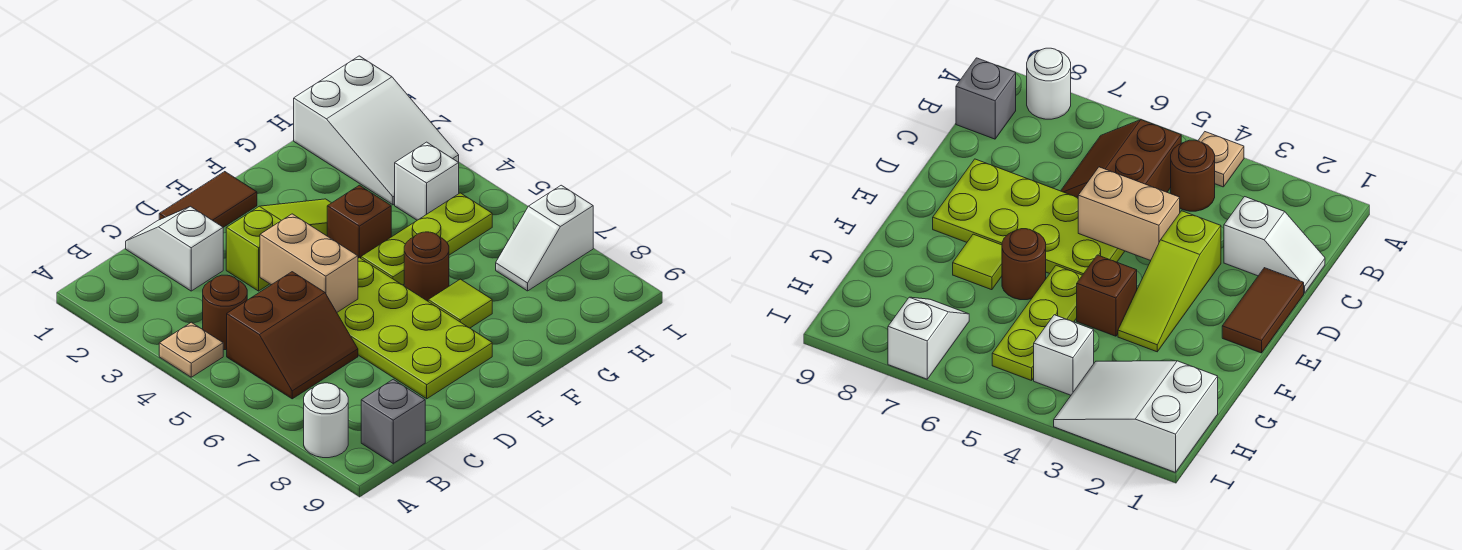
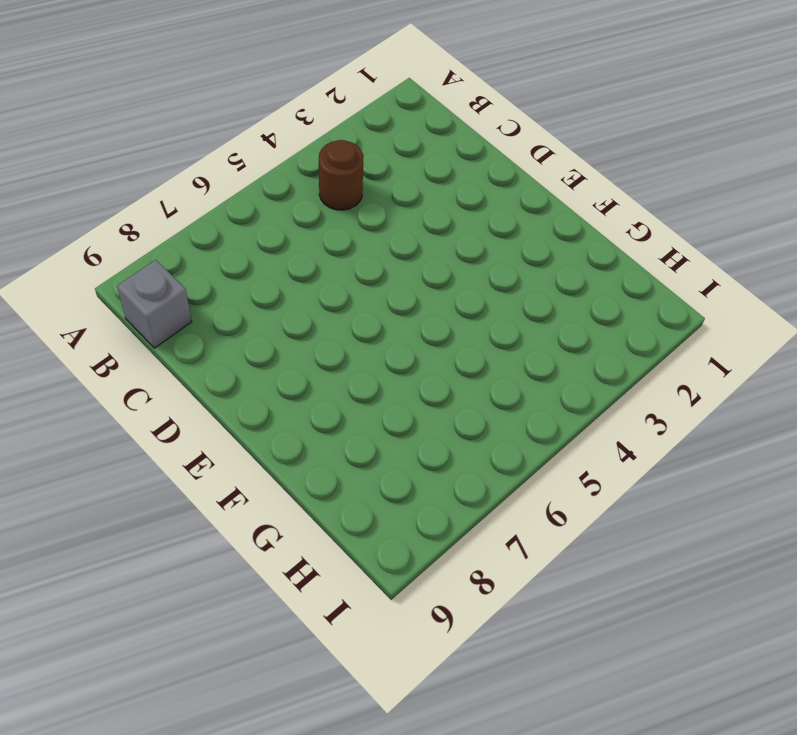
none -> tan 1x1 plate [159,322,223,377]
none -> white 1x1 round brick [304,383,348,458]
none -> brown 2x2 slope [227,272,358,399]

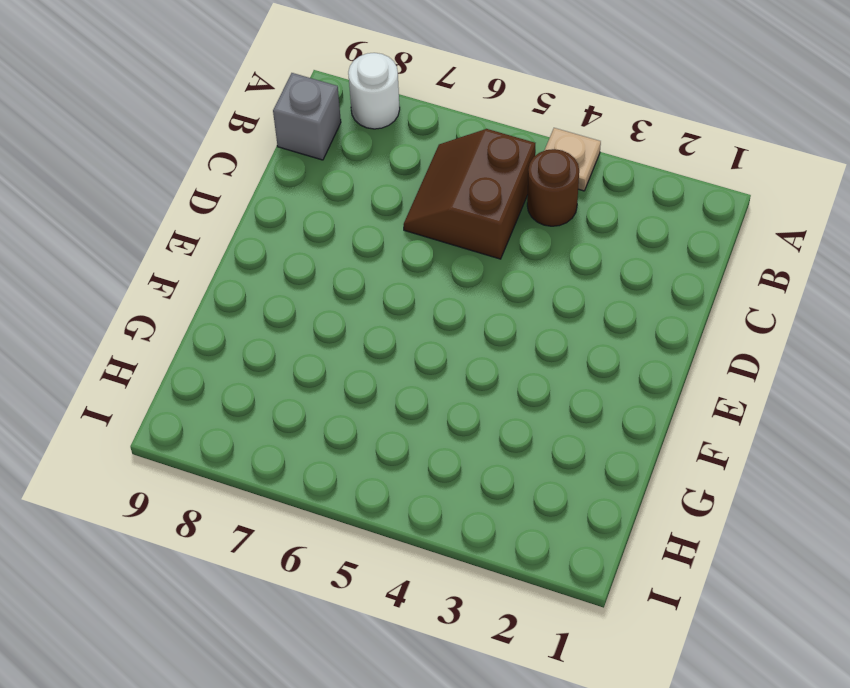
none -> white 1x2 slope [126,206,223,291]
none -> brown 1x2 tile [159,172,257,227]
none -> lime 1x3 slope [226,199,331,291]

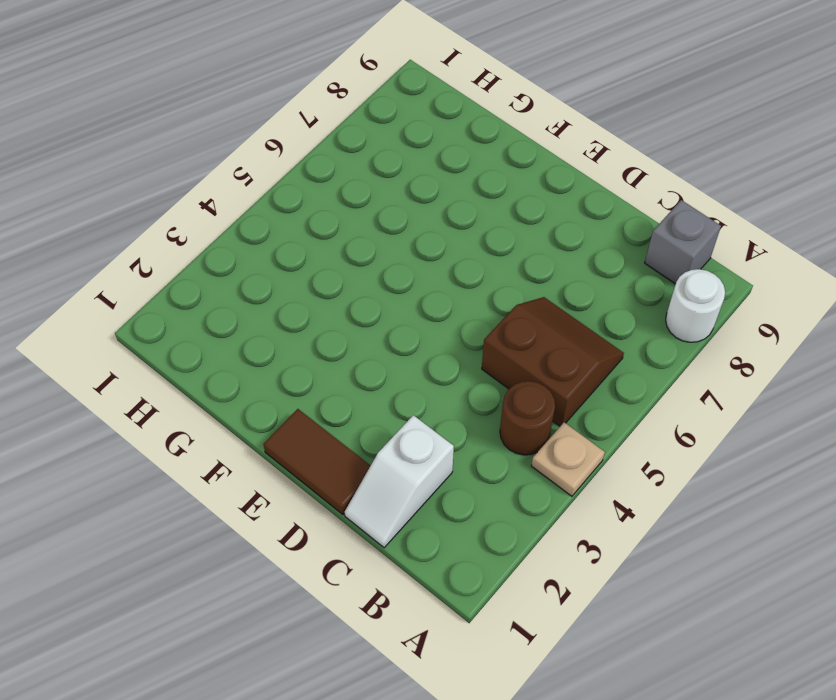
none -> lime 1x3 slope [226,199,331,291]
none -> lime 2x4 plate [337,258,492,399]
none -> brown 1x1 brick [327,185,391,258]

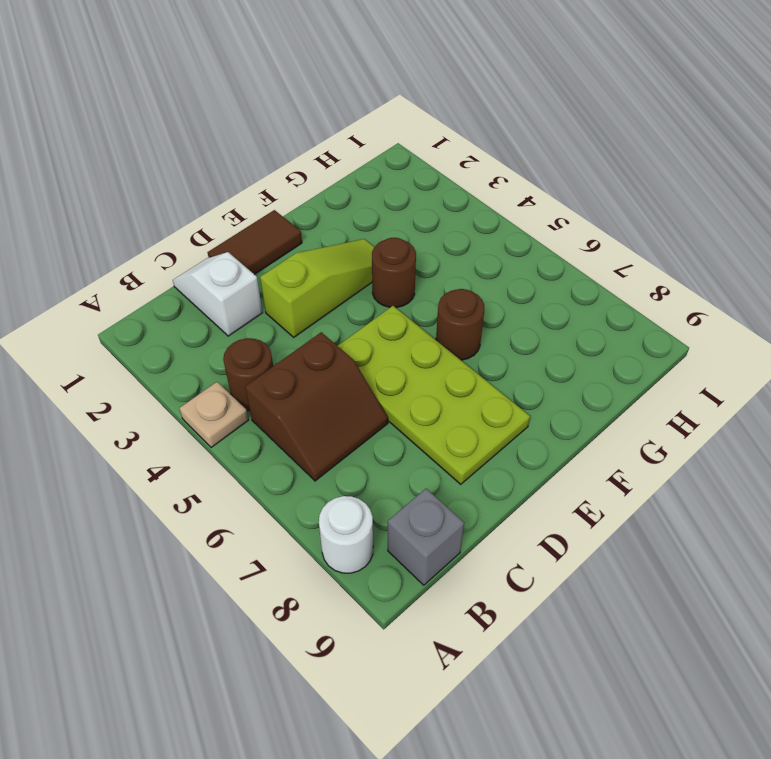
brown 1x1 round brick [372,238,416,308] -> brown 1x1 brick [327,185,391,258]
none -> lime 1x3 plate [361,193,492,285]
none -> lime 1x1 tile [428,279,492,328]
none -> white 2x3 slope [294,56,459,205]

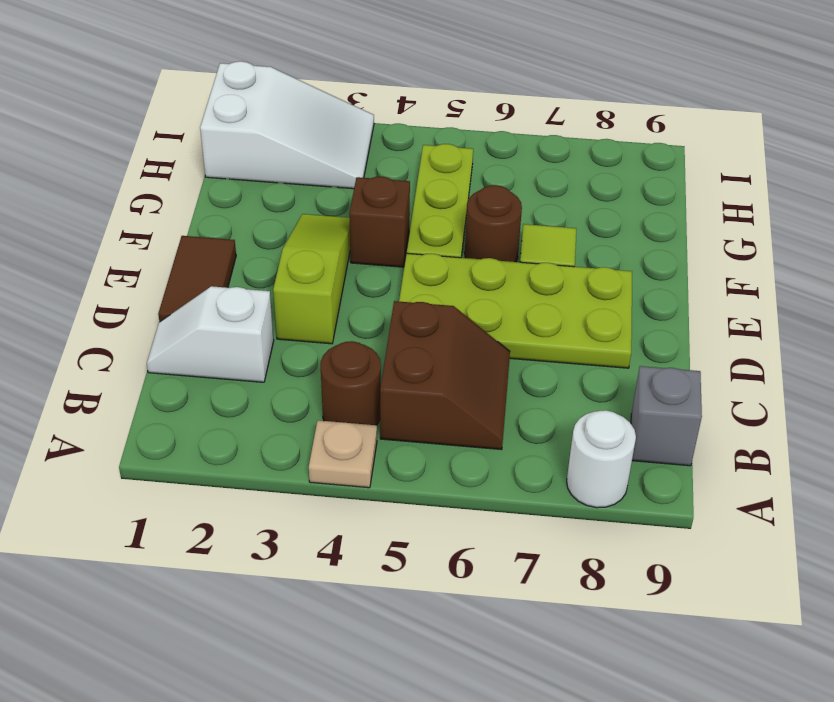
none -> white 1x1 brick [395,142,459,220]
none -> white 1x2 slope [496,185,593,291]
none -> tan 1x2 brick [260,214,358,312]

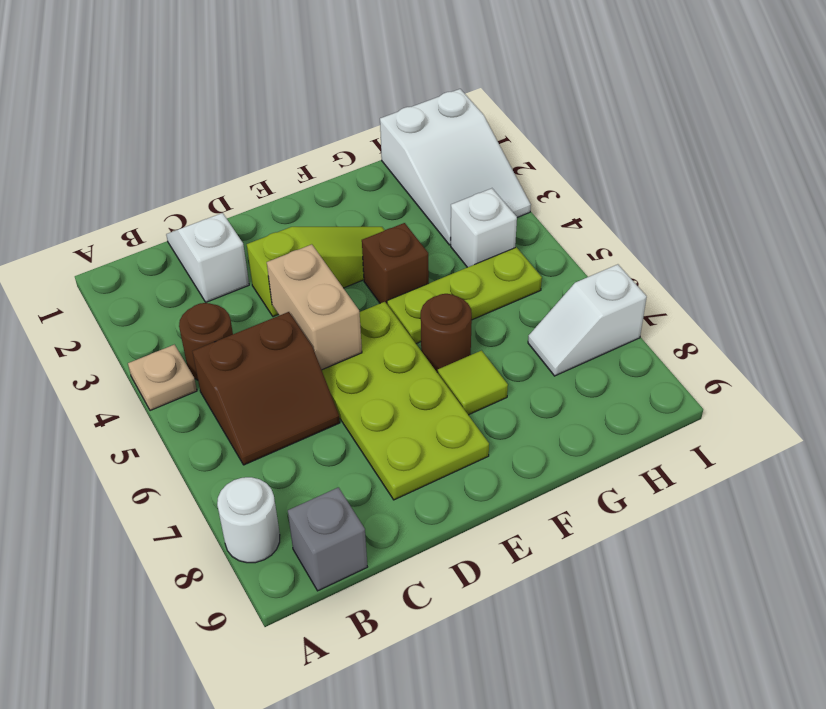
none -> brown 1x2 tile [159,172,257,227]

